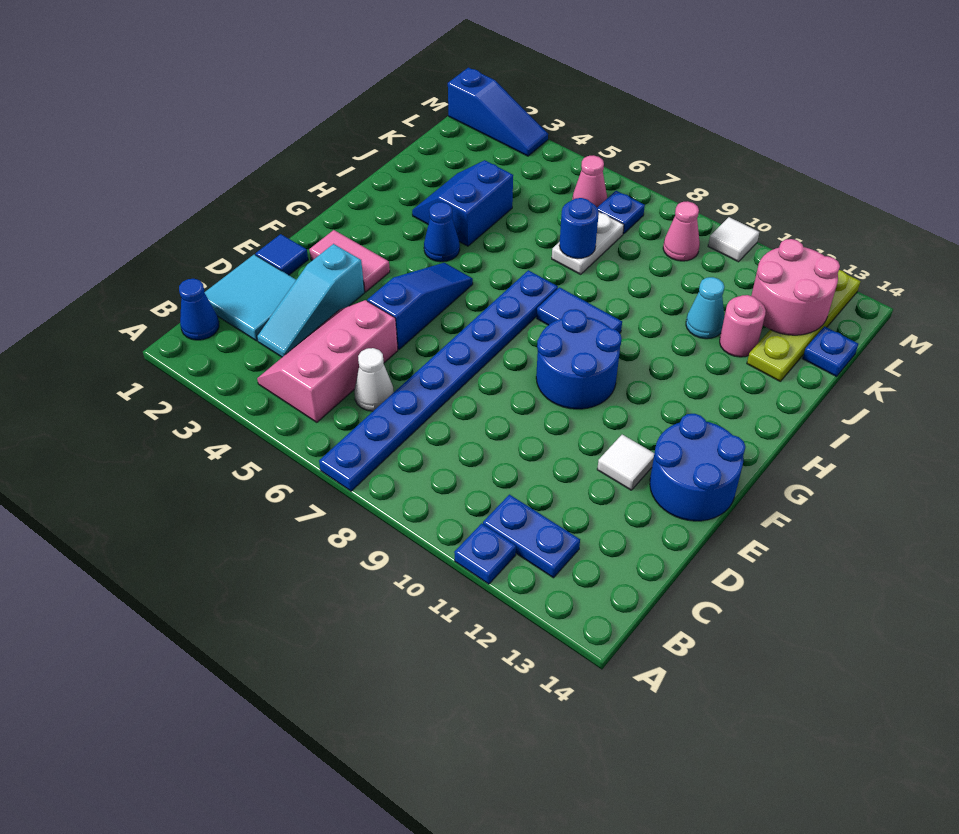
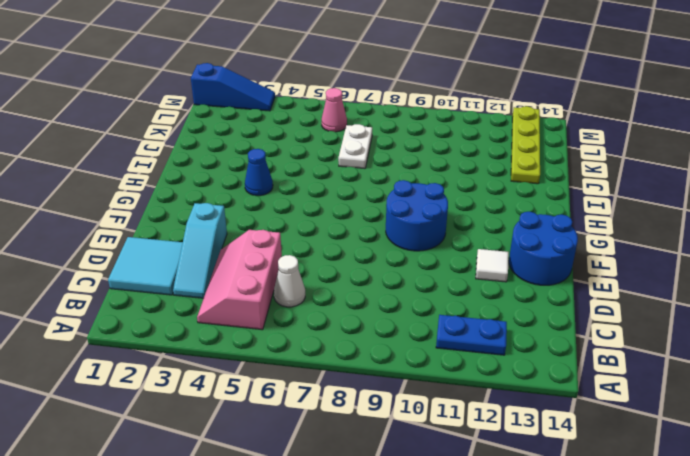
none -> blue 1x8 plate [319,270,558,491]
none -> blue 1x1 plate [454,523,516,584]
none -> blue 1x1 cone [179,279,219,340]

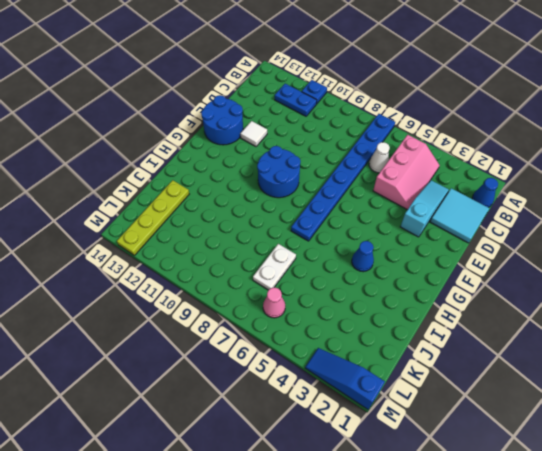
none -> blue 1x1 tile [256,234,308,275]
none -> blue 1x3 slope [367,263,473,350]
none -> pink 1x2 tile [309,230,390,292]

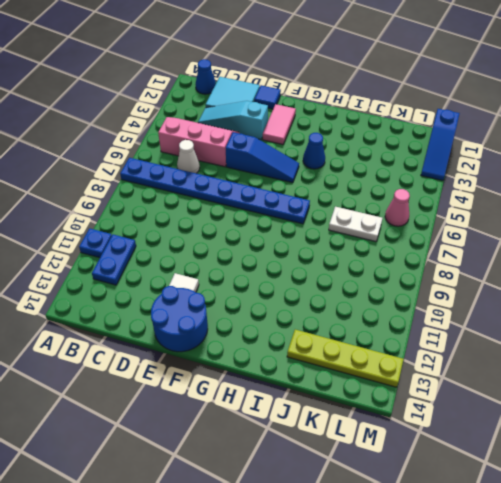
none -> blue 2x2 round brick [536,309,622,409]
none -> blue 1x2 tile [537,287,622,333]
none -> blue 2x2 slope [412,160,513,246]

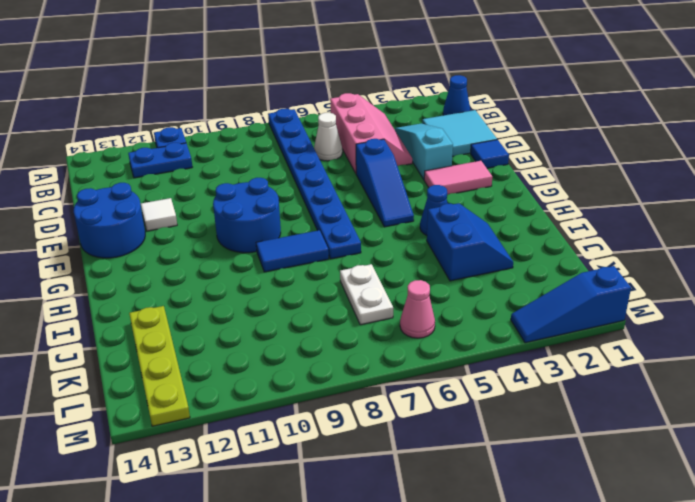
none -> cyan 1x1 cone [686,277,724,339]
none -> pink 1x1 round brick [720,295,766,357]
none -> blue 1x1 plate [803,326,858,377]

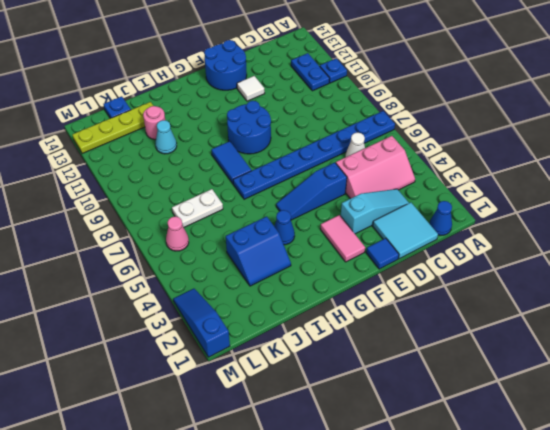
none -> blue 1x1 plate [597,191,645,234]
none -> pink 1x1 cone [663,201,700,261]
none -> white 1x1 tile [708,217,759,262]

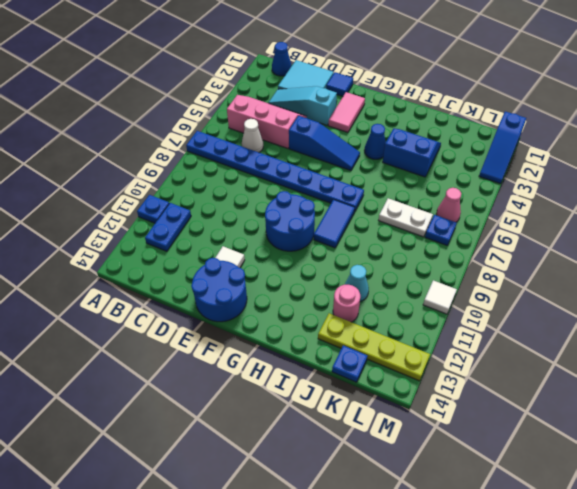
none -> pink 1x1 cone [663,201,700,261]
none -> blue 1x1 round brick [559,198,599,259]
none -> pink 2x2 round brick [751,239,840,335]

